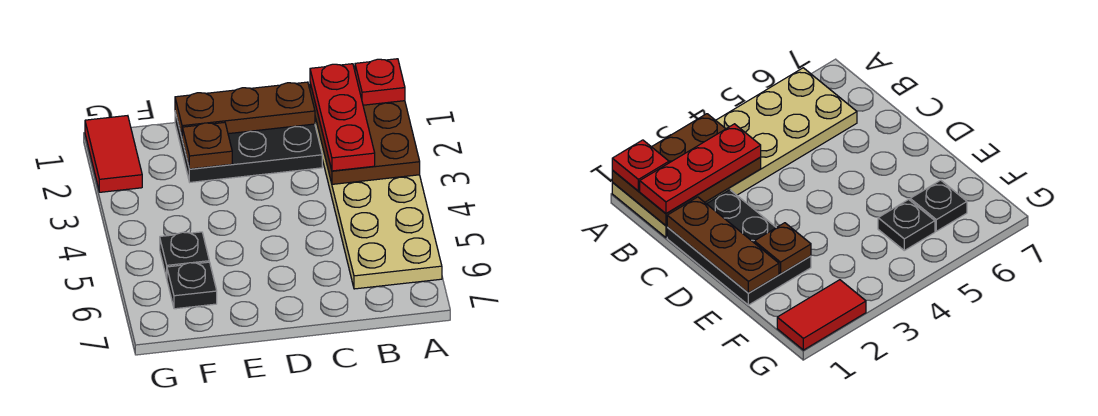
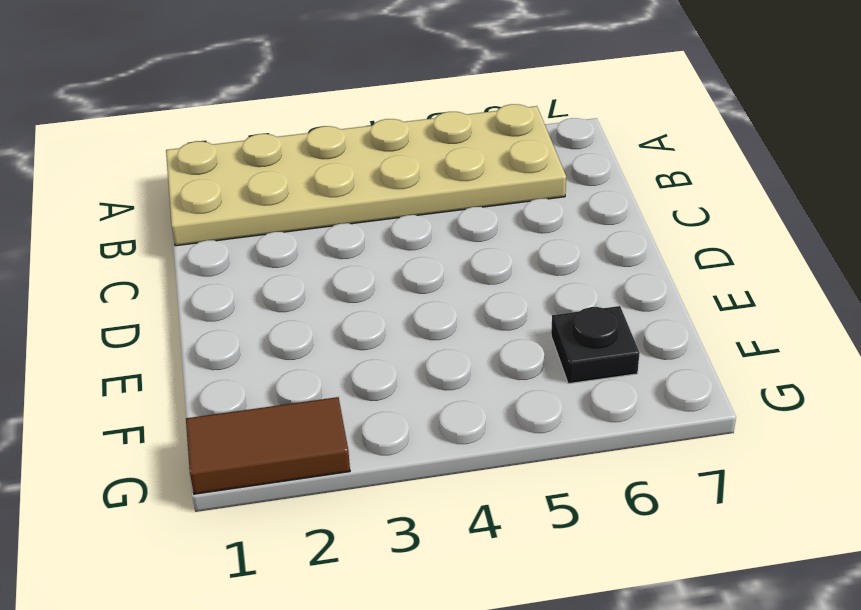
brown 1x2 tile [186,397,350,494] -> red 1x2 tile [85,116,142,192]
none -> black 2x3 plate [175,112,322,182]
none -> black 1x1 plate [160,232,209,278]

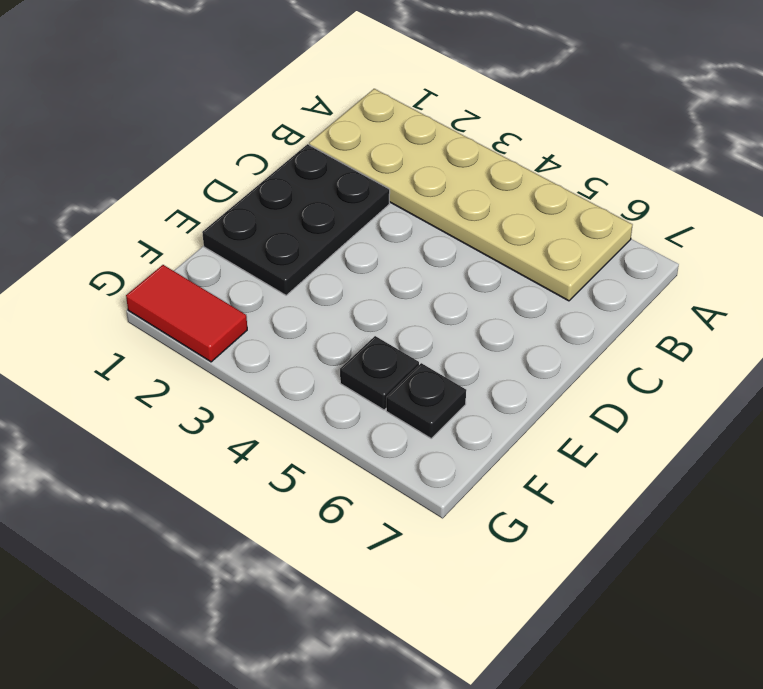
none -> brown 2x3 plate [310,84,420,184]
none -> brown 1x3 plate [175,82,315,137]

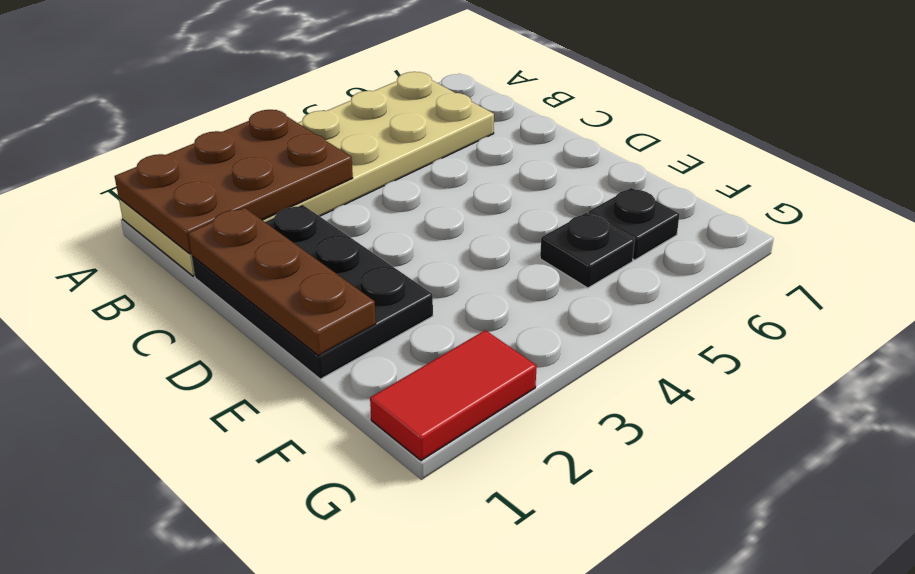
none -> brown 1x1 plate [182,122,232,169]
none -> red 1x1 plate [355,59,405,105]

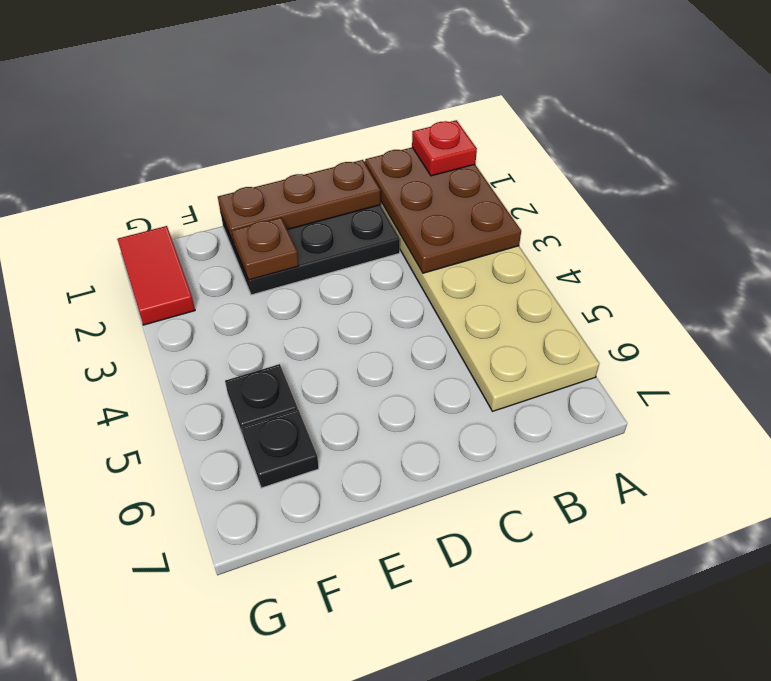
none -> red 1x3 plate [310,64,375,171]

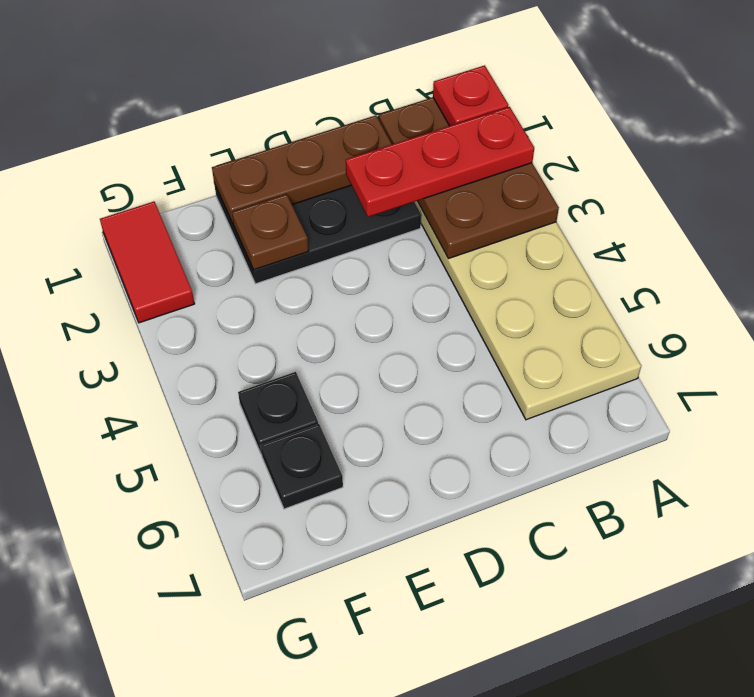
red 1x3 plate [346,107,534,217] -> red 1x3 plate turned to [310,64,375,171]

